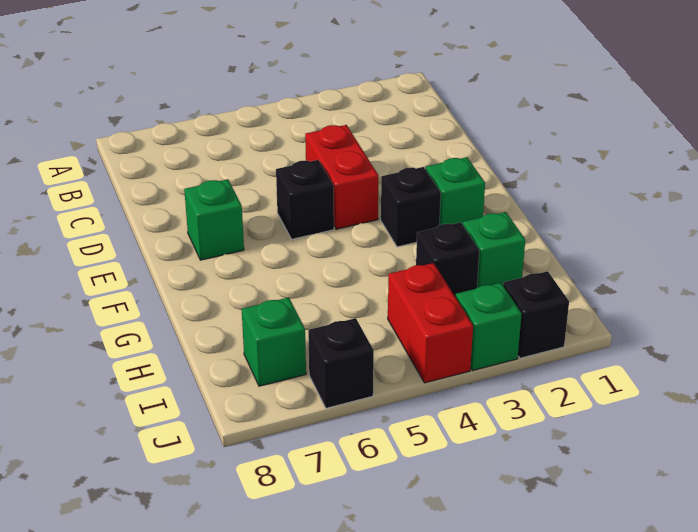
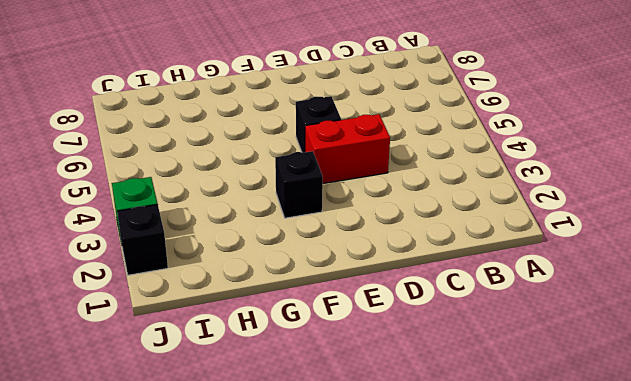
none -> green 1x1 brick [184,179,244,260]
none -> green 1x1 brick [426,157,485,225]
none -> green 1x1 brick [463,212,525,288]

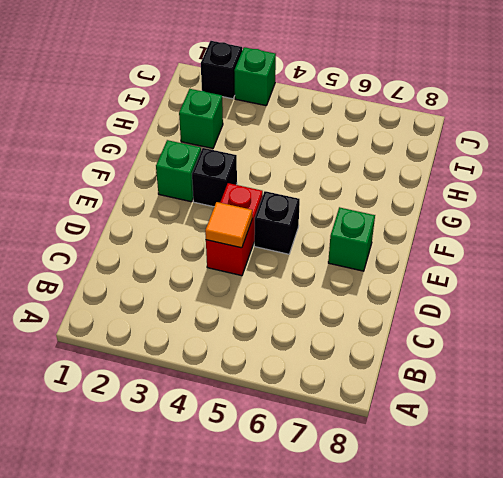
orange 1x1 tile [205,202,252,248] -> none
none -> black 1x1 brick [416,222,479,297]
none -> red 1x2 brick [388,263,473,383]
none -> green 1x1 brick [242,297,306,386]

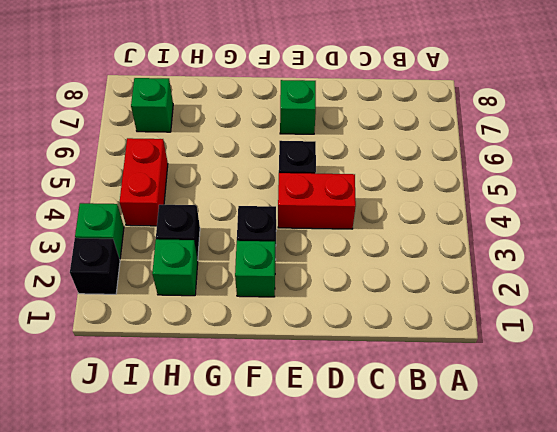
red 1x2 brick [120,138,168,226] -> red 1x2 brick turned to [388,263,473,383]
none -> black 1x1 brick [308,318,374,408]

